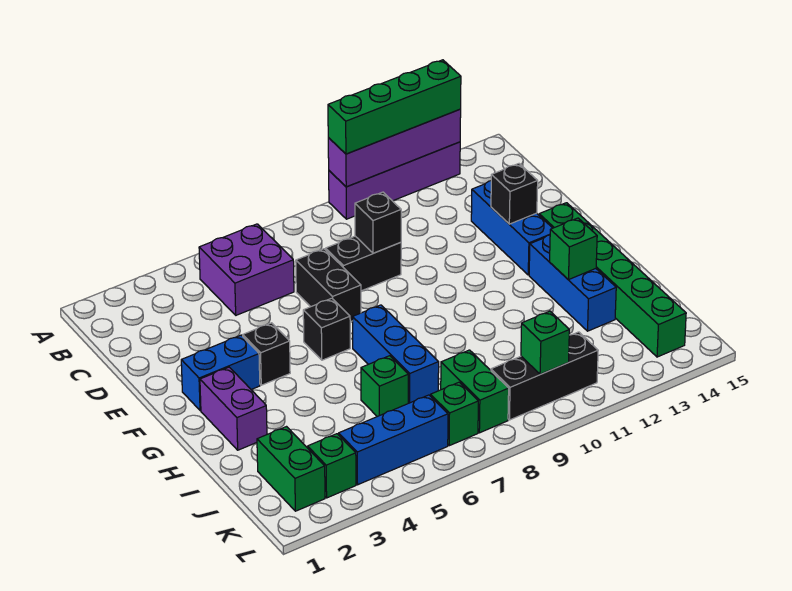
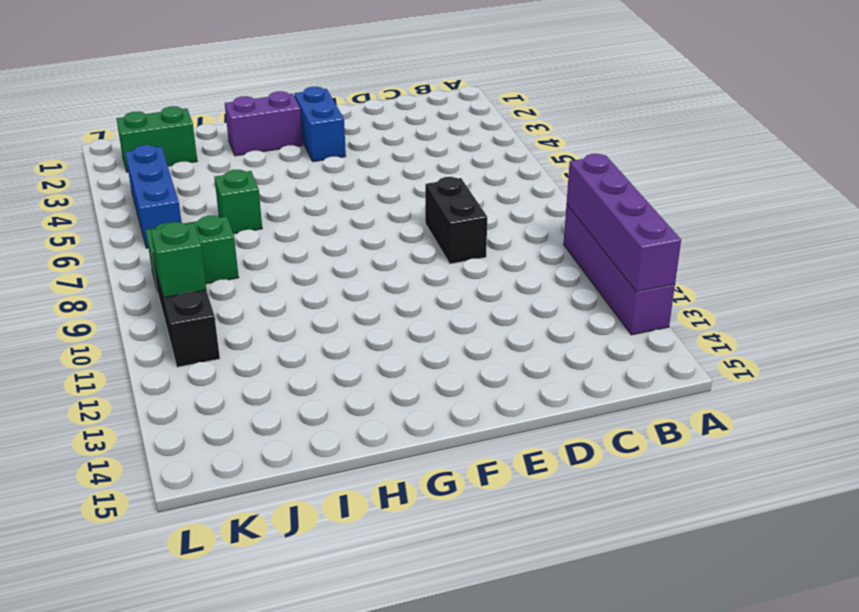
none -> purple 2x2 brick [199,224,294,315]
none -> black 1x2 brick [296,249,361,322]
none -> blue 1x3 brick [471,181,552,275]

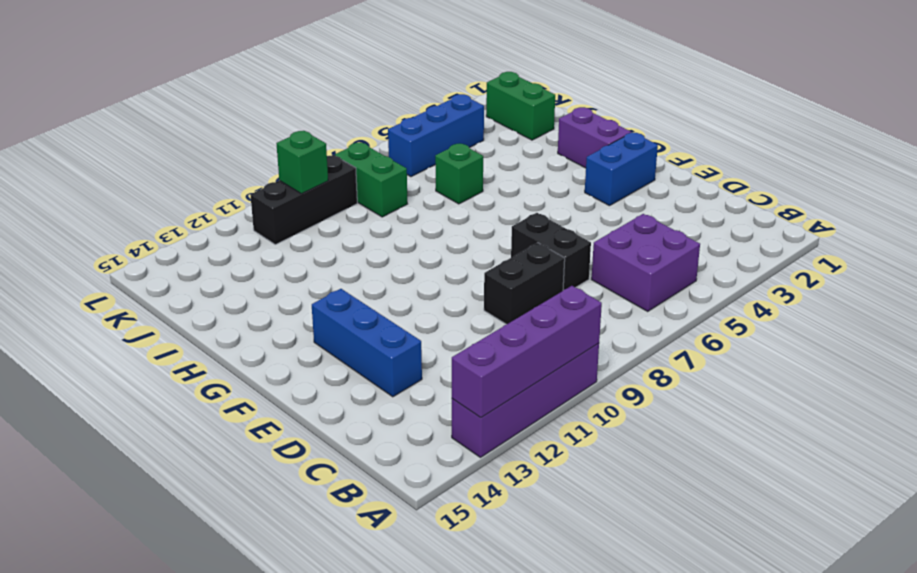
none -> black 1x1 brick [243,323,290,385]
none -> black 1x1 brick [303,298,350,360]
none -> green 1x6 brick [539,203,686,357]

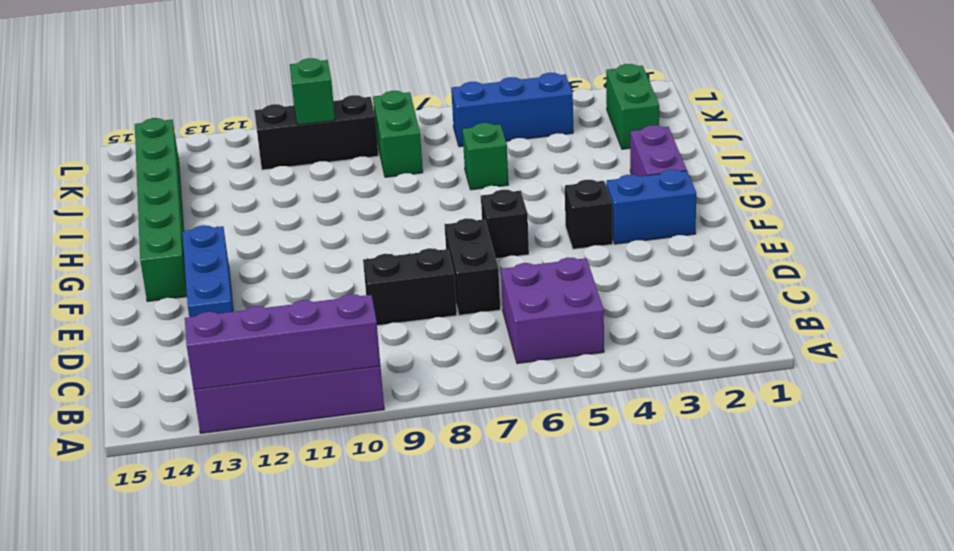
none -> blue 1x3 brick [353,305,439,403]
none -> blue 1x3 brick [529,235,616,331]
none -> green 1x1 brick [308,434,356,498]

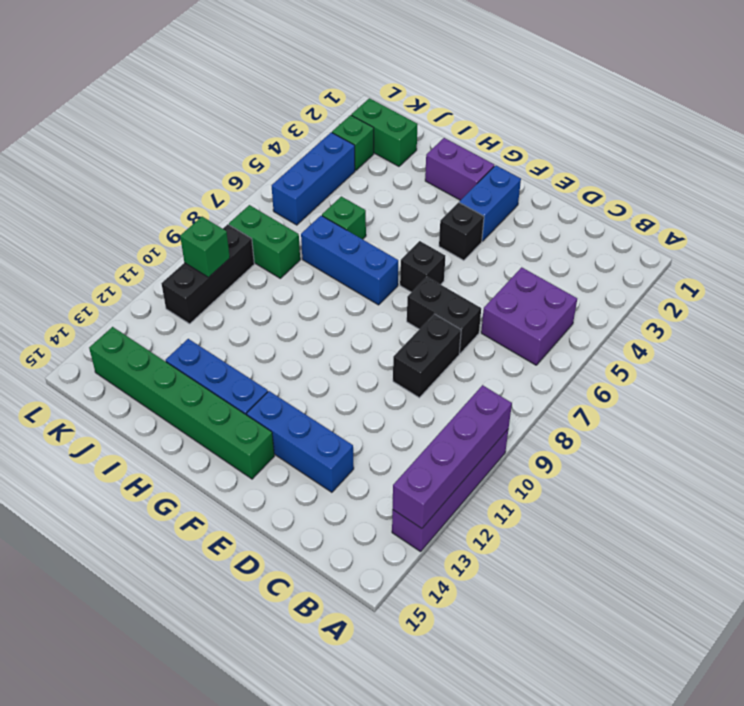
none -> green 1x1 brick [431,382,478,446]
none -> black 1x1 brick [355,192,401,253]
none -> black 1x1 brick [491,164,538,224]

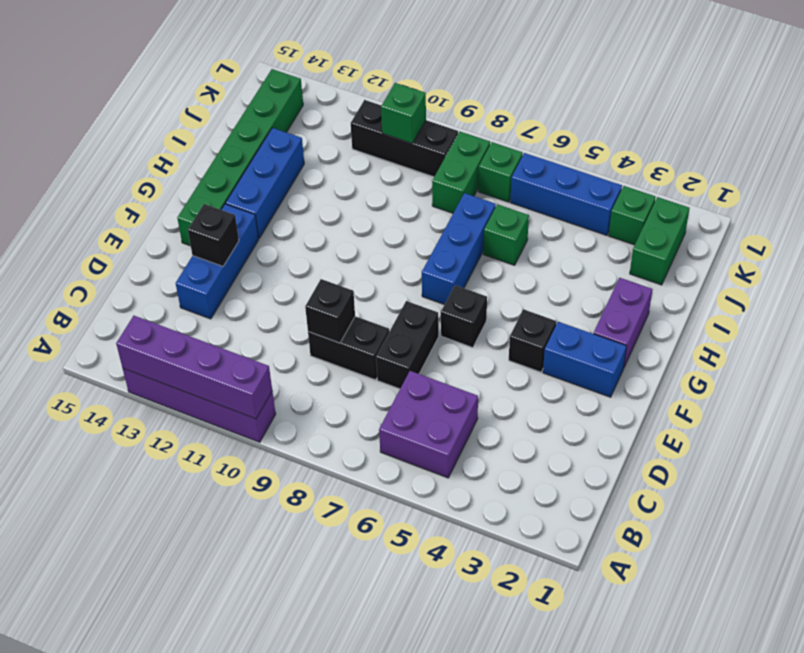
none -> green 1x1 brick [550,218,597,280]
none -> green 1x4 brick [328,60,461,154]

